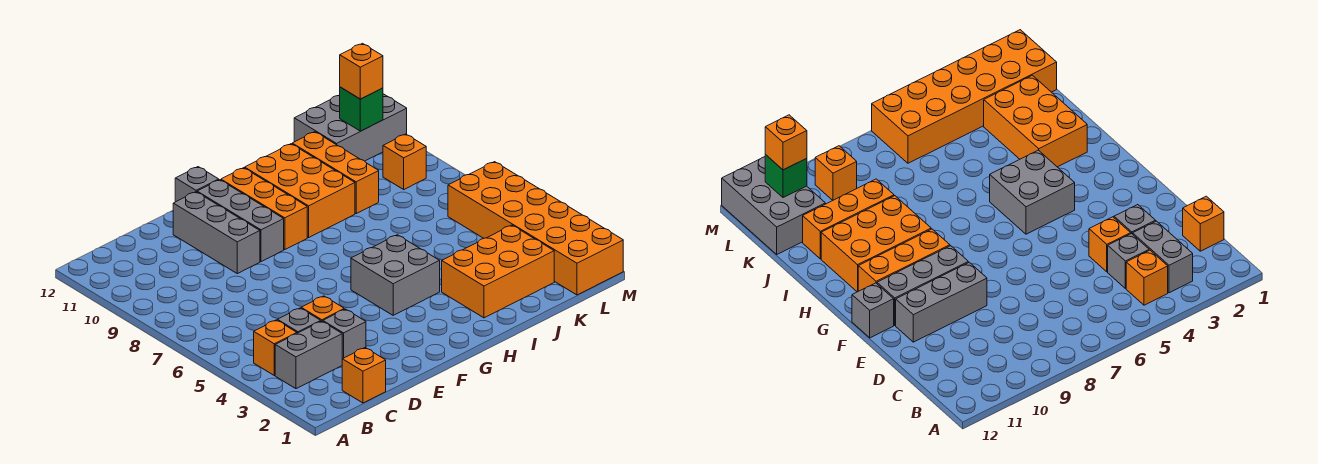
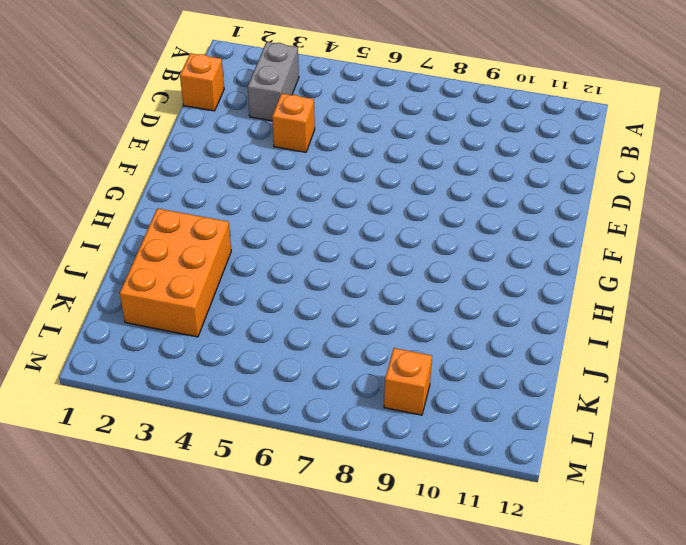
none -> orange 1x1 brick [254,320,297,375]
none -> grey 1x1 brick [277,308,321,333]
none -> grey 1x1 brick [323,309,366,359]

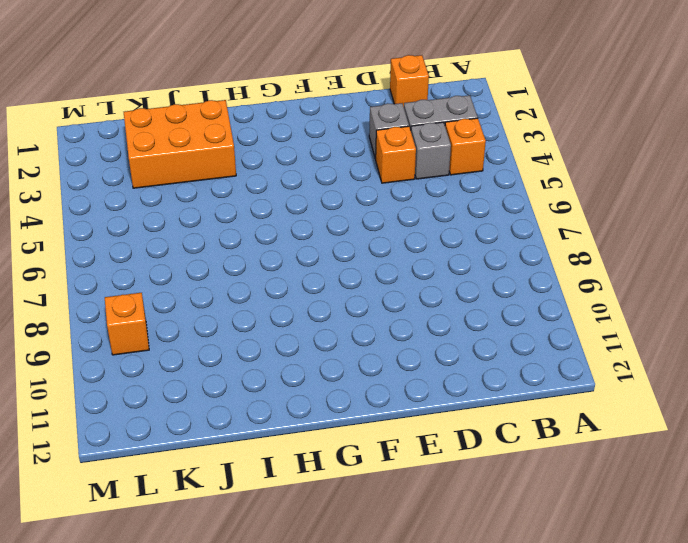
none -> grey 1x3 brick [173,192,260,274]
none -> grey 1x3 brick [197,180,284,262]
none -> grey 1x1 brick [175,167,219,202]

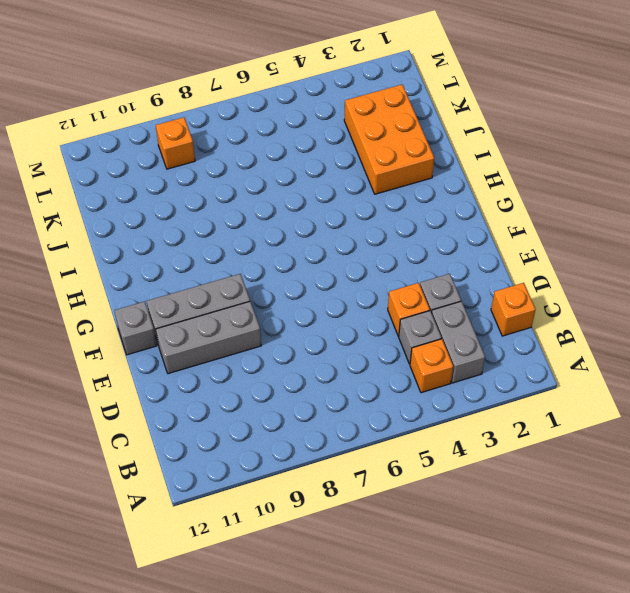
none -> grey 2x2 brick [351,235,440,315]
none -> orange 1x3 brick [221,168,307,250]
none -> orange 2x3 brick [245,144,355,237]

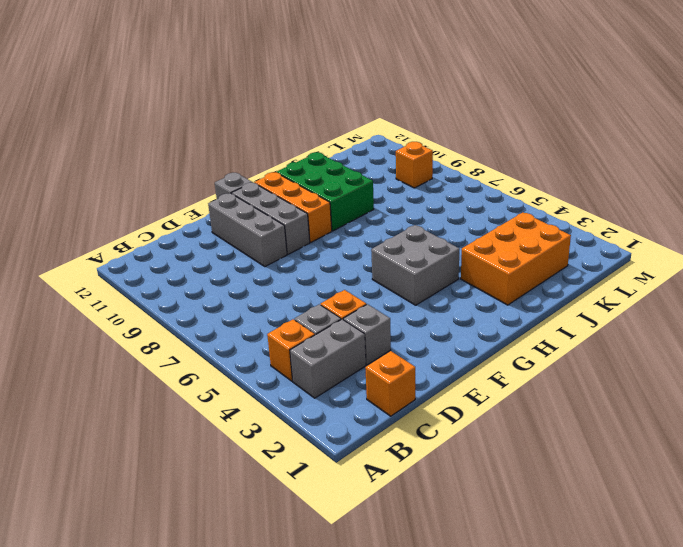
green 2x3 brick [277,152,374,231] -> orange 2x3 brick [245,144,355,237]
none -> orange 1x3 brick [292,132,379,213]
none -> grey 2x3 brick [294,94,407,161]
none -> orange 2x6 brick [448,162,623,295]

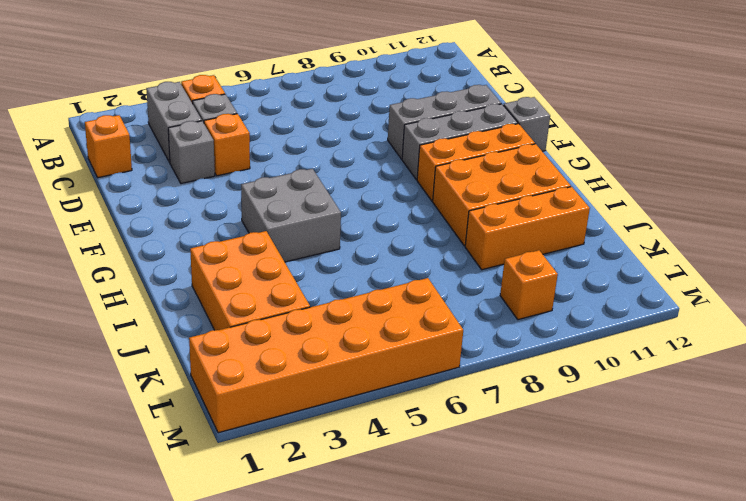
none -> grey 2x3 brick [294,94,407,161]
none -> green 1x1 brick [340,87,383,131]
none -> orange 1x1 brick [340,43,383,99]

